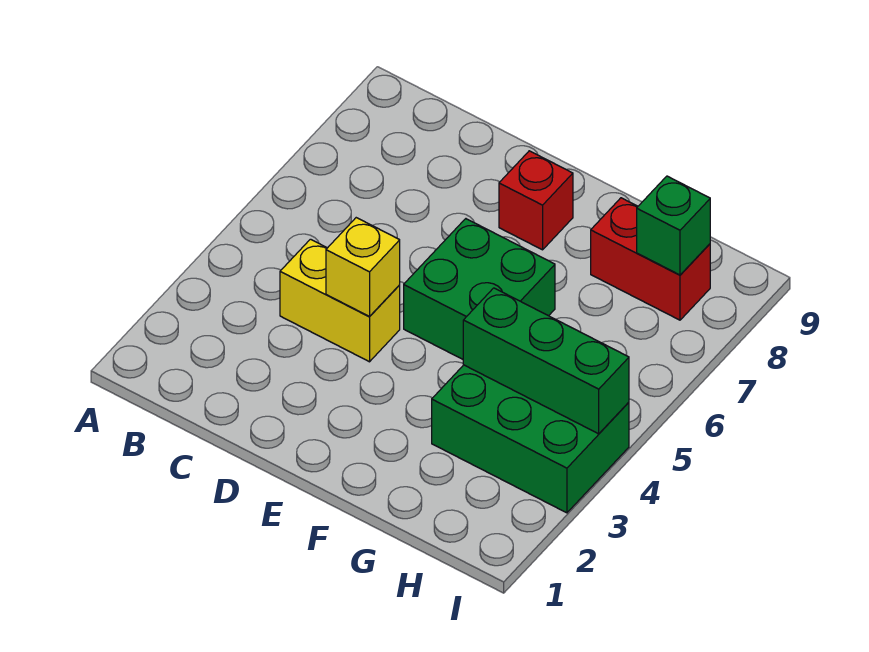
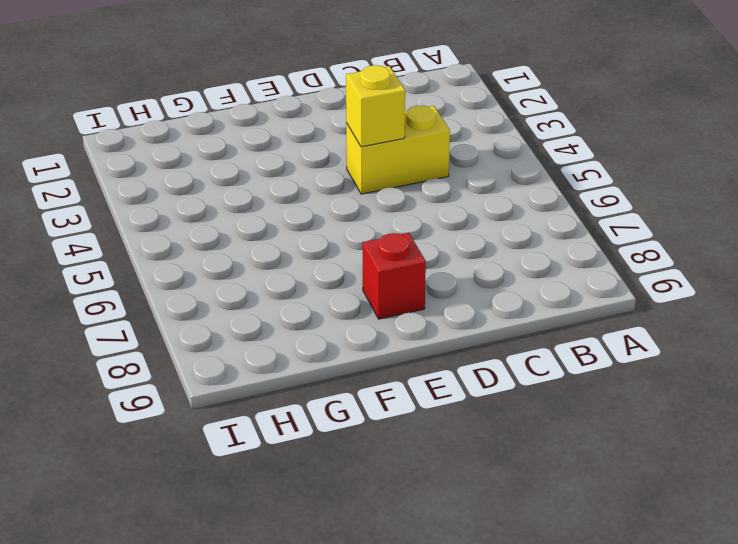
none -> green 2x2 brick [404,219,555,359]
none -> green 2x3 brick [432,365,629,513]

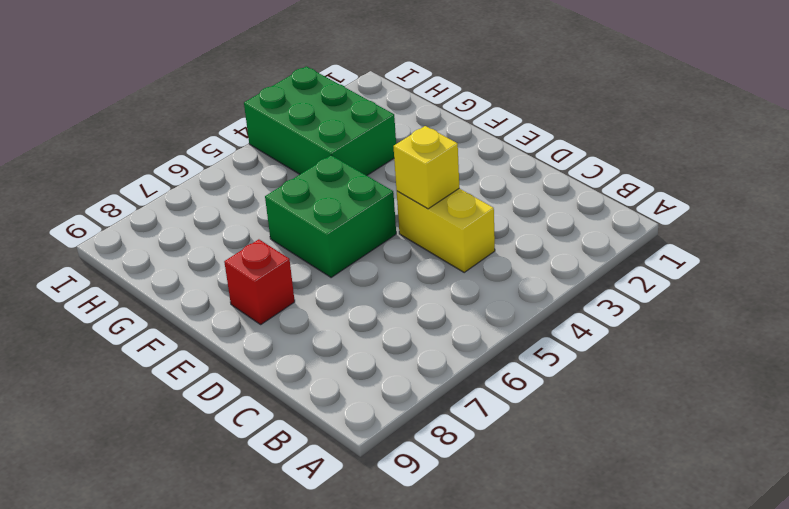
none -> red 1x2 brick [591,198,710,320]
none -> green 1x3 brick [463,288,629,434]

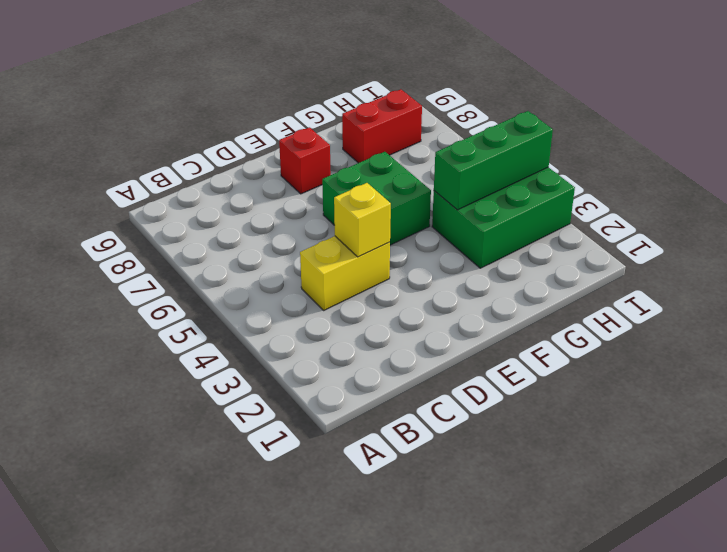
none -> green 1x1 brick [637,176,710,275]

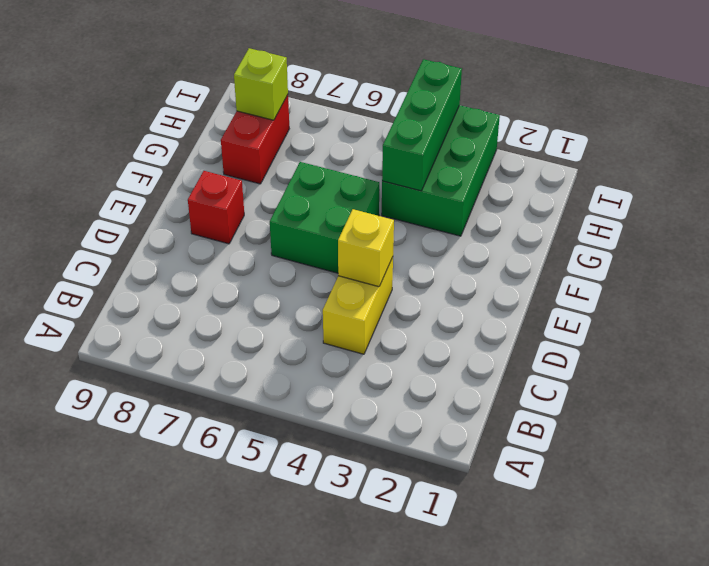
lime 1x1 brick [234,48,288,120] -> green 1x1 brick [637,176,710,275]

